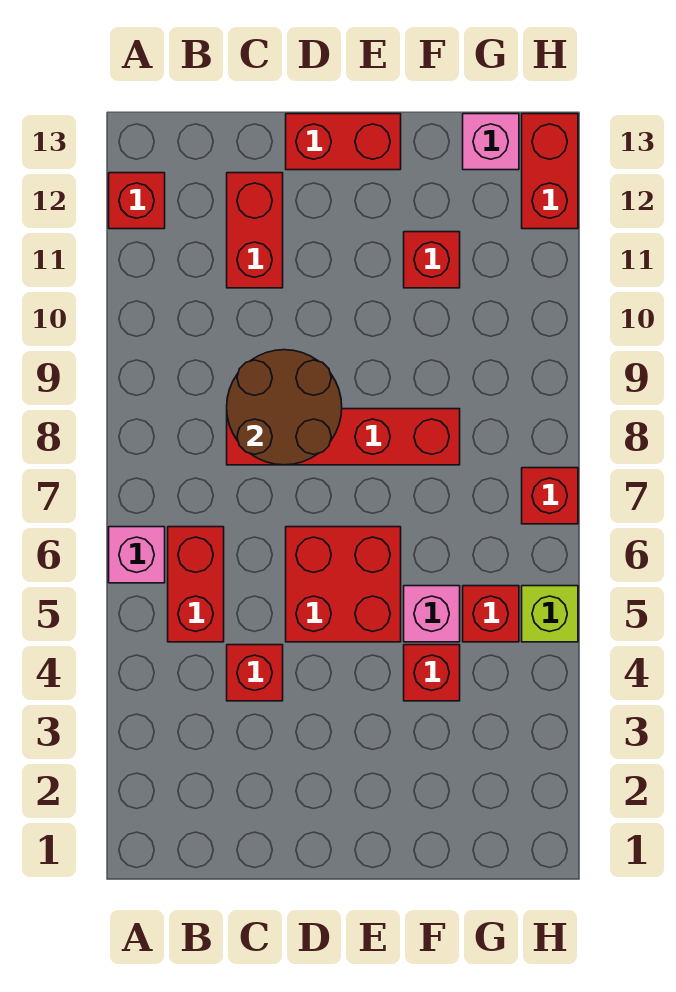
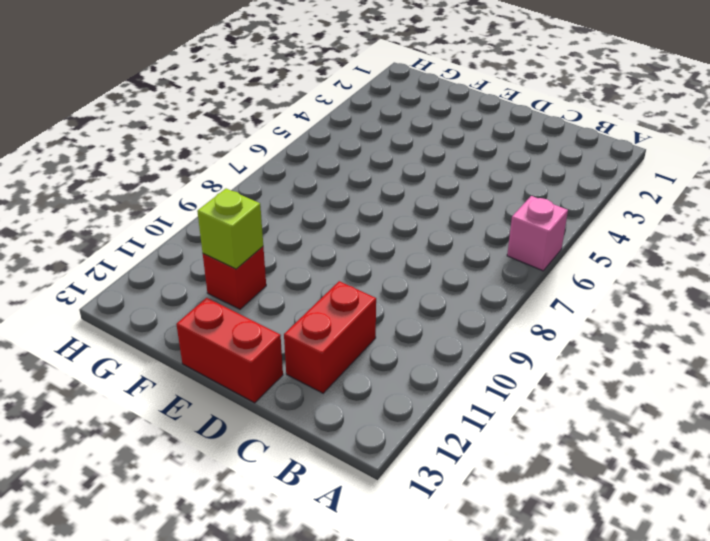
lime 1x1 brick [197,189,263,269] -> lime 1x1 brick moved to [522,586,578,642]
none -> red 1x1 brick [109,173,165,229]
none -> red 1x2 brick [168,527,224,642]
none -> red 1x1 brick [227,645,283,701]

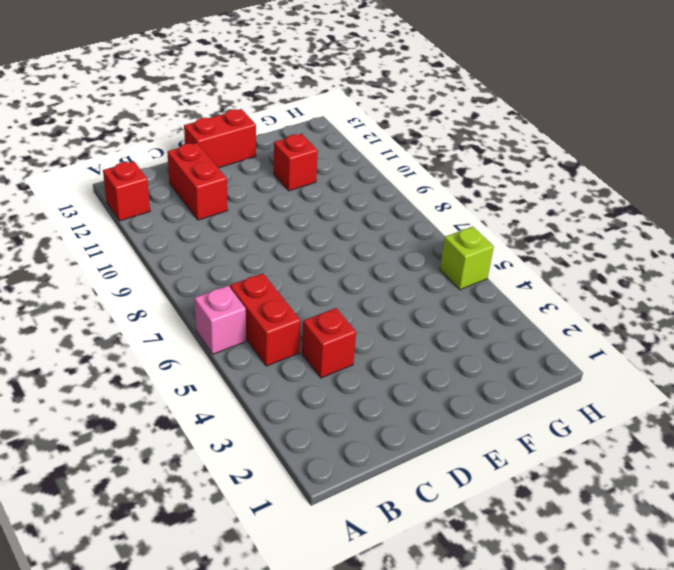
none -> red 1x4 brick [227,409,460,465]
none -> red 2x2 brick [286,527,401,642]
none -> red 1x1 brick [404,645,460,701]

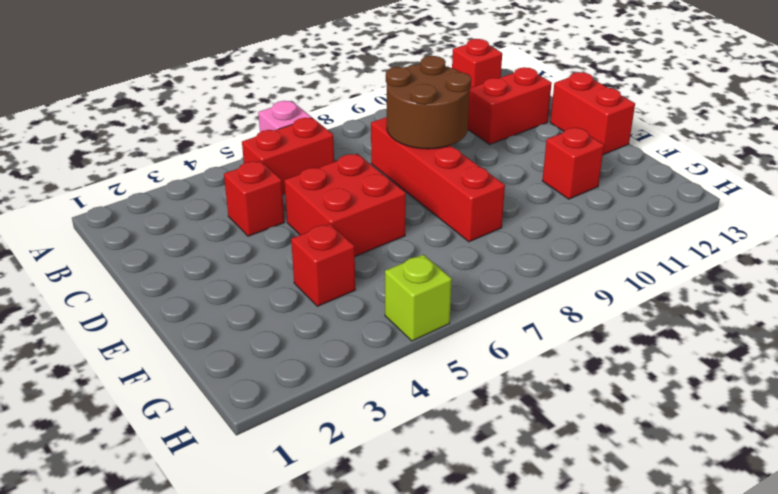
none -> pink 1x1 brick [404,586,460,642]
none -> red 1x1 brick [463,586,519,642]
none -> pink 1x1 brick [463,114,519,170]

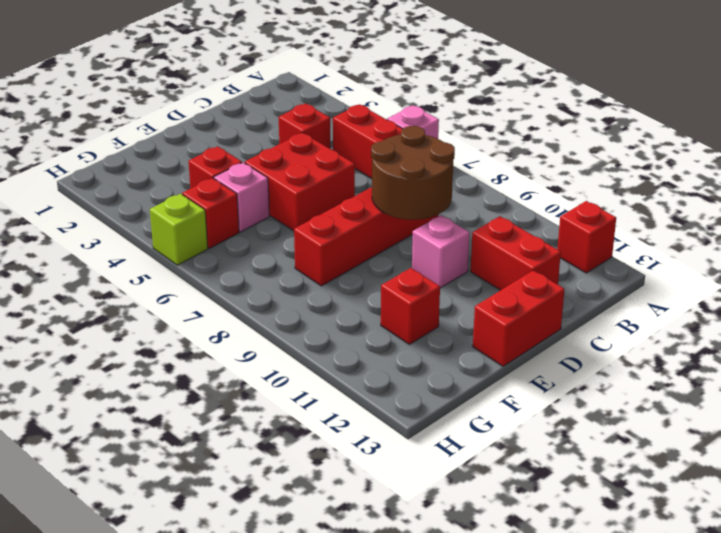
pink 1x1 brick [412,215,470,288] -> pink 1x1 brick moved to [463,114,519,170]
none -> red 1x1 brick [522,468,578,524]
none -> red 1x2 brick [522,114,578,229]

